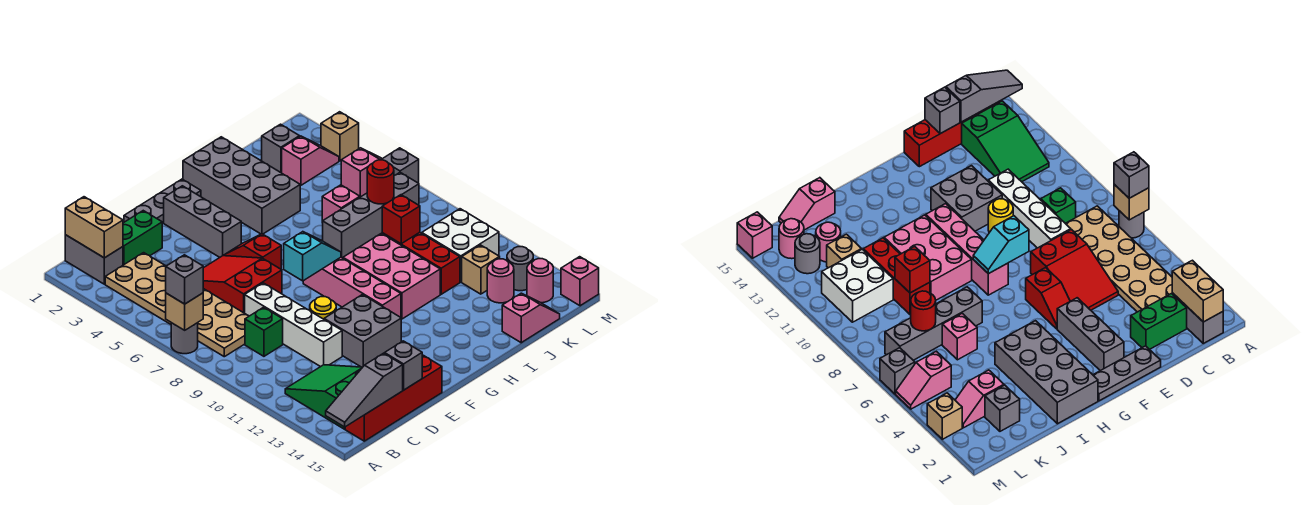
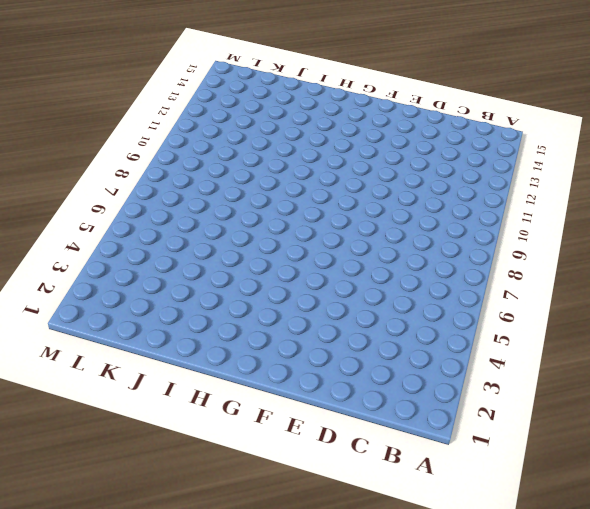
none -> grey 1x1 round brick [171,323,198,354]
none -> grey 1x2 brick [65,235,123,284]
none -> tan 2x6 plate [105,253,249,357]
none -> green 2x3 slope [285,365,362,429]

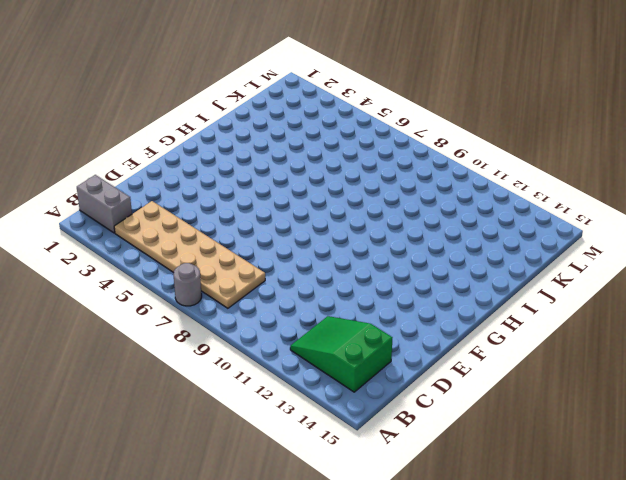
none -> red 1x4 brick [345,355,442,441]
none -> green 1x2 brick [123,211,162,265]
none -> green 1x1 brick [245,307,283,356]
none -> red 2x3 slope [203,256,282,313]

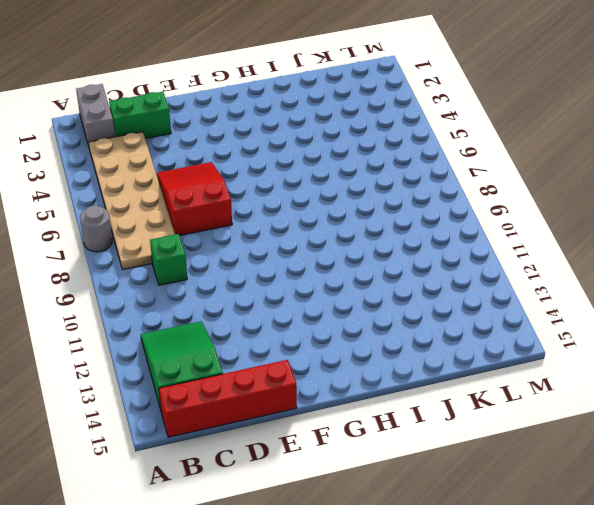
none -> white 1x4 brick [245,283,342,367]
none -> grey 1x3 plate [124,179,201,223]
none -> yellow 1x1 round brick [310,297,336,319]
none -> grey 2x2 brick [324,295,401,367]

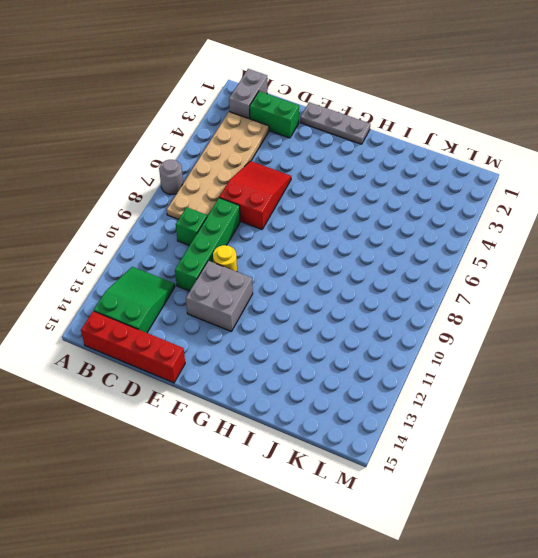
green 1x4 brick [175,198,240,291] -> white 1x4 brick [245,283,342,367]
none -> grey 1x3 brick [164,186,241,257]
none -> red 1x2 slope [224,234,281,269]
none -> pink 1x4 brick [303,257,401,317]
none -> grey 2x4 brick [183,137,300,234]

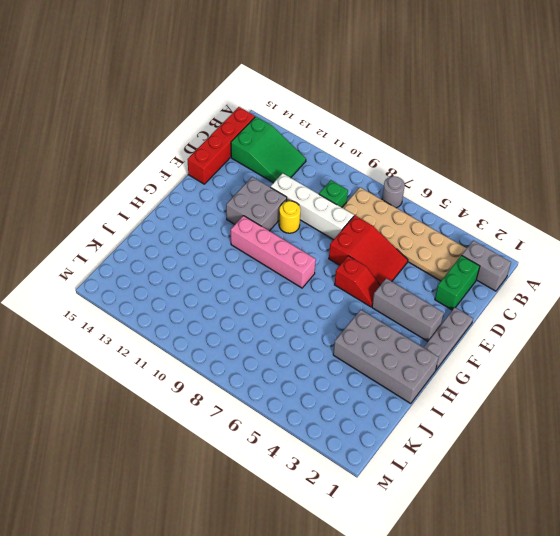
none -> pink 2x3 brick [343,233,440,319]
none -> grey 1x4 brick [323,172,419,258]
none -> pink 1x1 brick [322,185,360,223]
none -> red 1x3 brick [382,232,460,294]

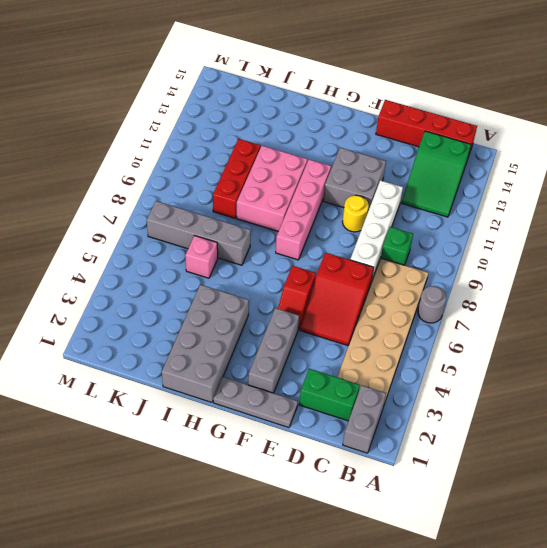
none -> pink 1x2 slope [502,293,560,343]
none -> grey 1x1 brick [262,124,300,173]
none -> pink 1x2 slope [282,136,339,185]
none -> white 2x2 brick [422,209,499,282]

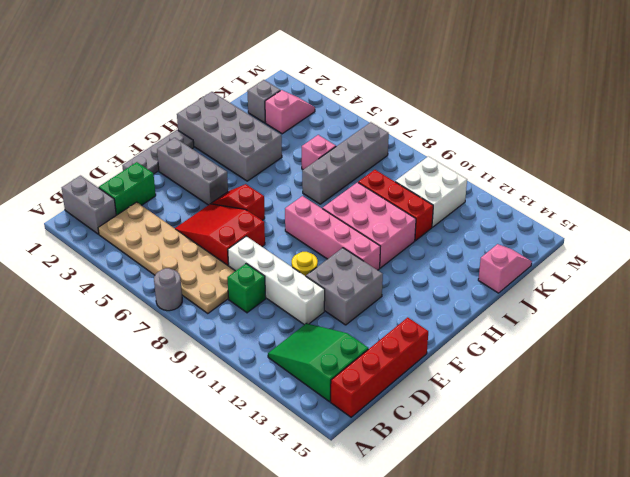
none -> tan 1x1 brick [462,245,500,294]
none -> pink 1x1 round brick [487,259,514,303]
none -> pink 1x2 slope [341,148,382,197]
none -> grey 1x1 round brick [507,247,533,291]

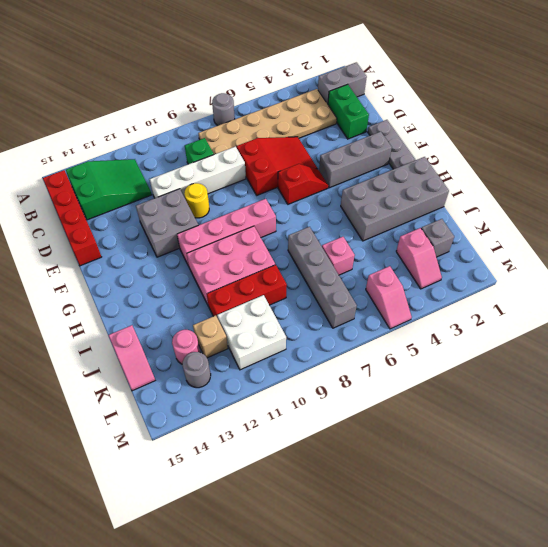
none -> pink 1x1 round brick [527,259,553,303]
none -> tan 1x1 brick [321,112,359,161]
none -> grey 1x1 brick [381,148,419,183]
none -> pink 1x1 brick [561,257,599,306]

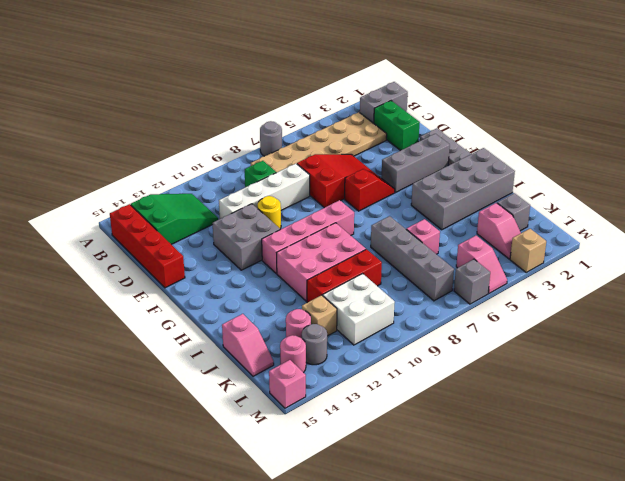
none -> tan 1x1 brick [166,293,203,330]
none -> grey 1x3 slope [326,353,403,427]
none -> tan 1x2 brick [65,197,123,258]
none -> grey 1x1 brick [385,341,422,390]

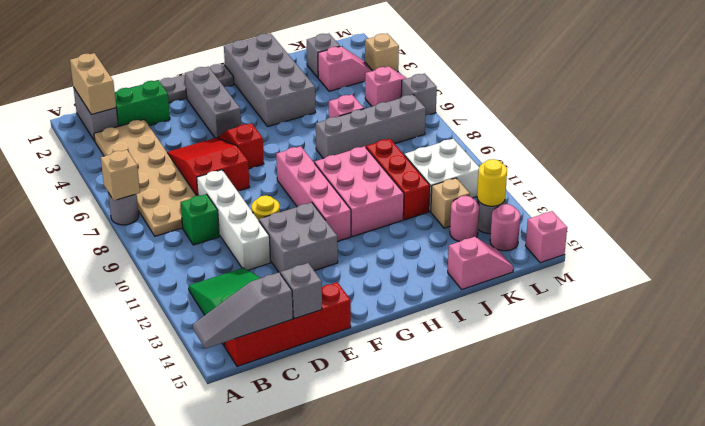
yellow 1x1 round brick [477,159,507,206] -> none
none -> cyan 1x2 slope [284,232,341,281]
none -> red 1x1 brick [382,195,420,244]
none -> red 1x1 round brick [367,160,394,204]
none -> grey 1x1 brick [166,255,203,304]

